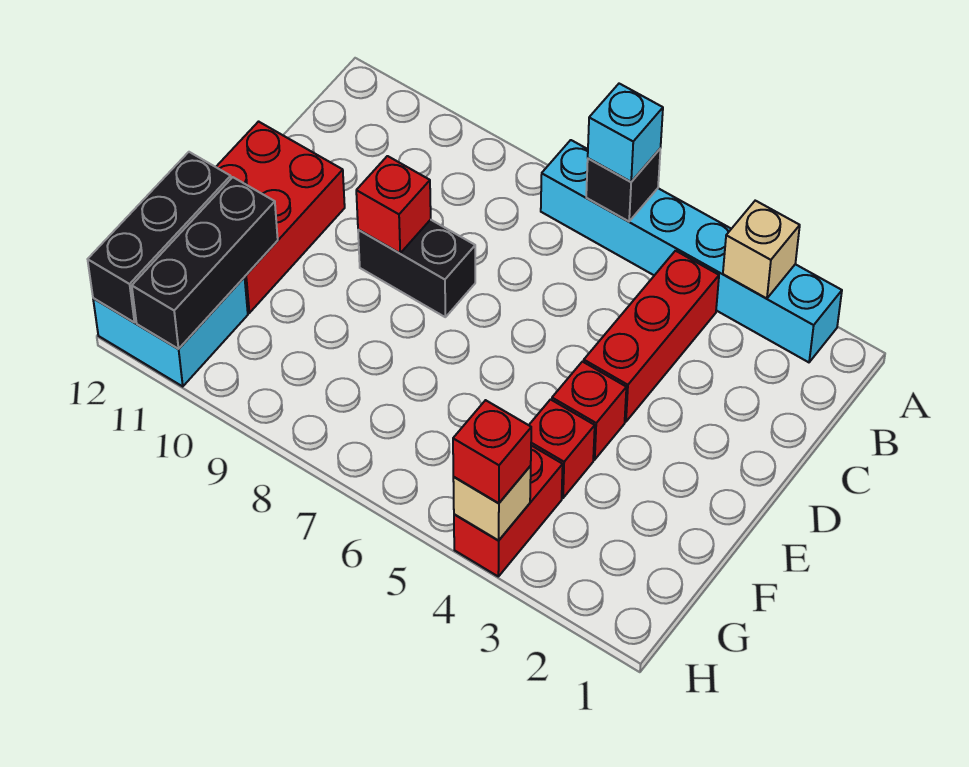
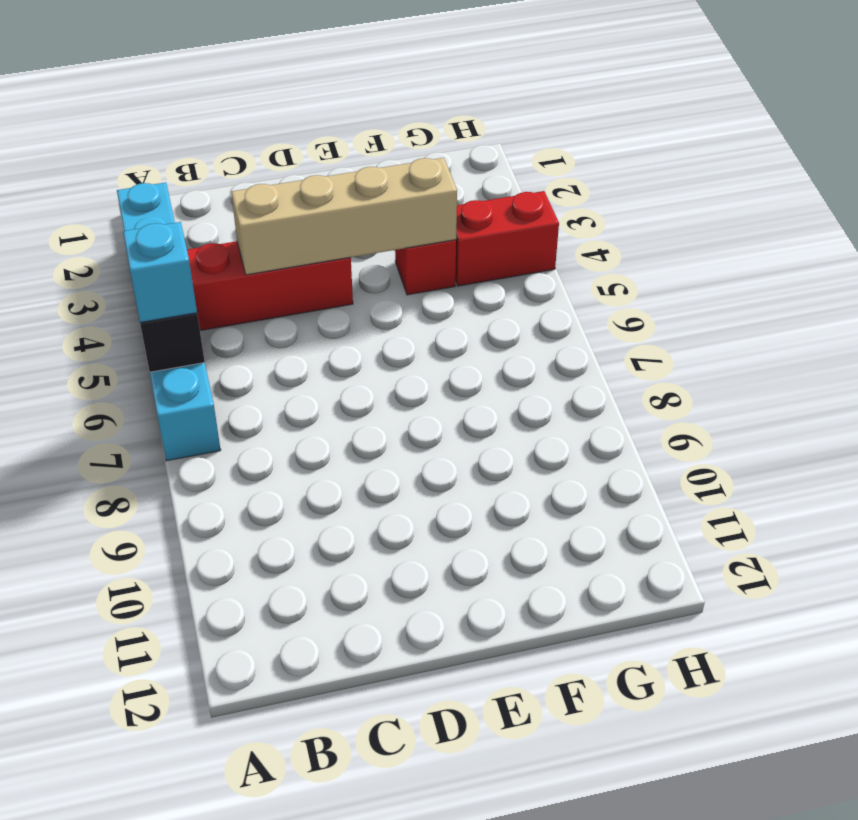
tan 1x4 brick [231,158,457,275] -> none
none -> black 1x2 brick [358,220,475,317]
none -> red 2x3 brick [216,122,345,313]
none -> red 1x1 brick [552,362,626,460]

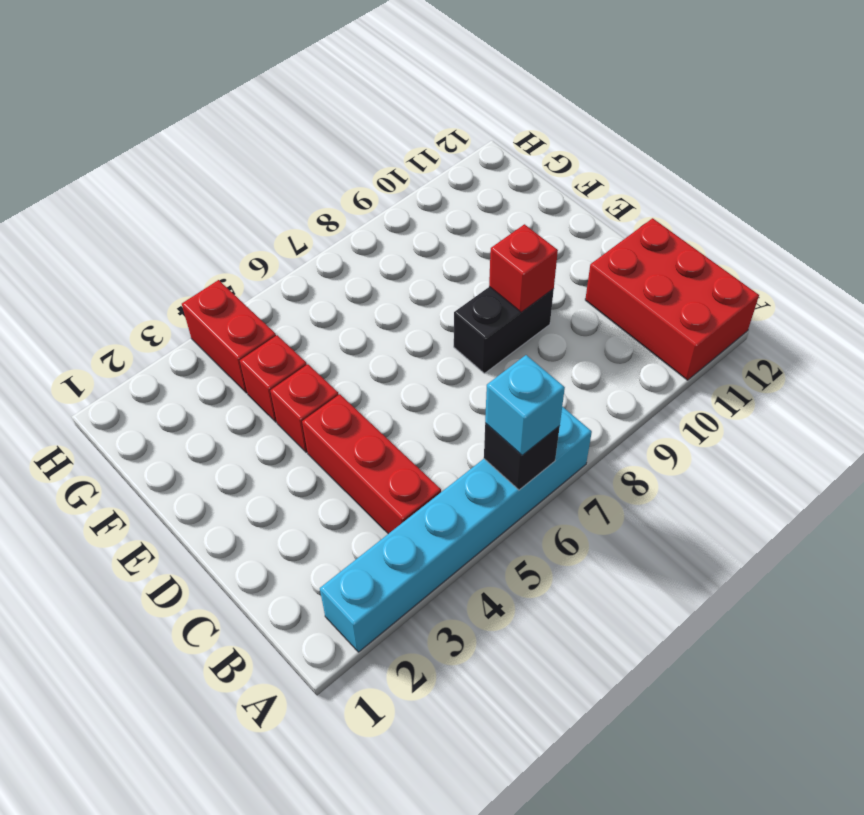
red 2x3 brick [585,218,759,380] -> red 2x3 brick moved to [216,122,345,313]
none -> cyan 2x2 brick [93,277,248,386]
none -> tan 1x1 brick [723,201,800,298]
none -> black 1x3 brick [132,177,278,349]

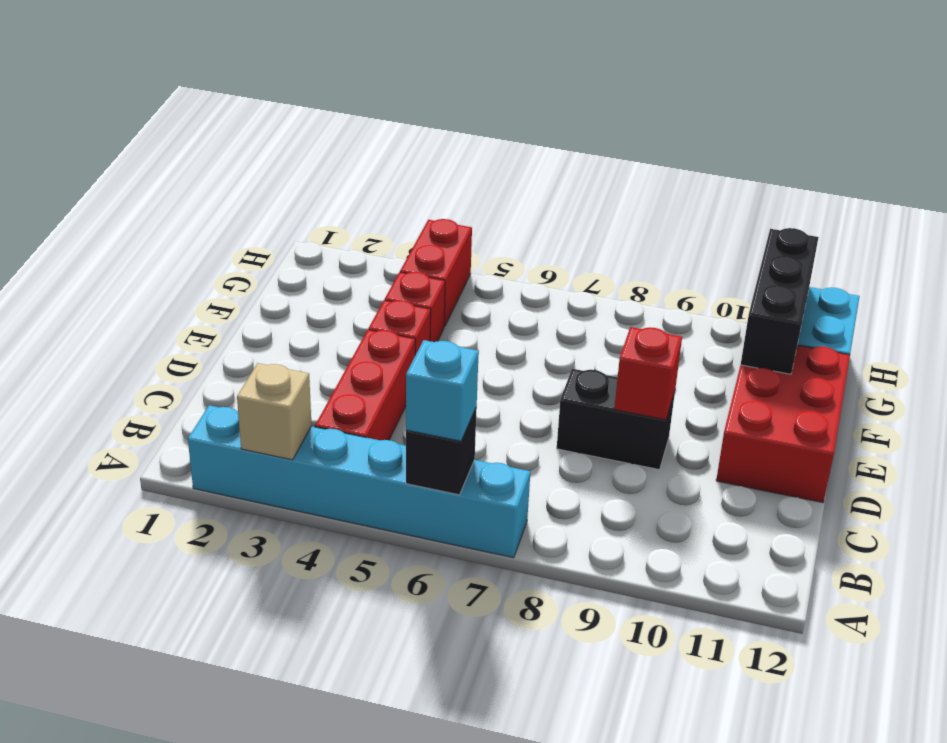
none -> black 1x3 brick [88,152,231,322]
none -> tan 1x1 brick [453,466,531,540]
none -> red 1x1 brick [453,400,531,503]

